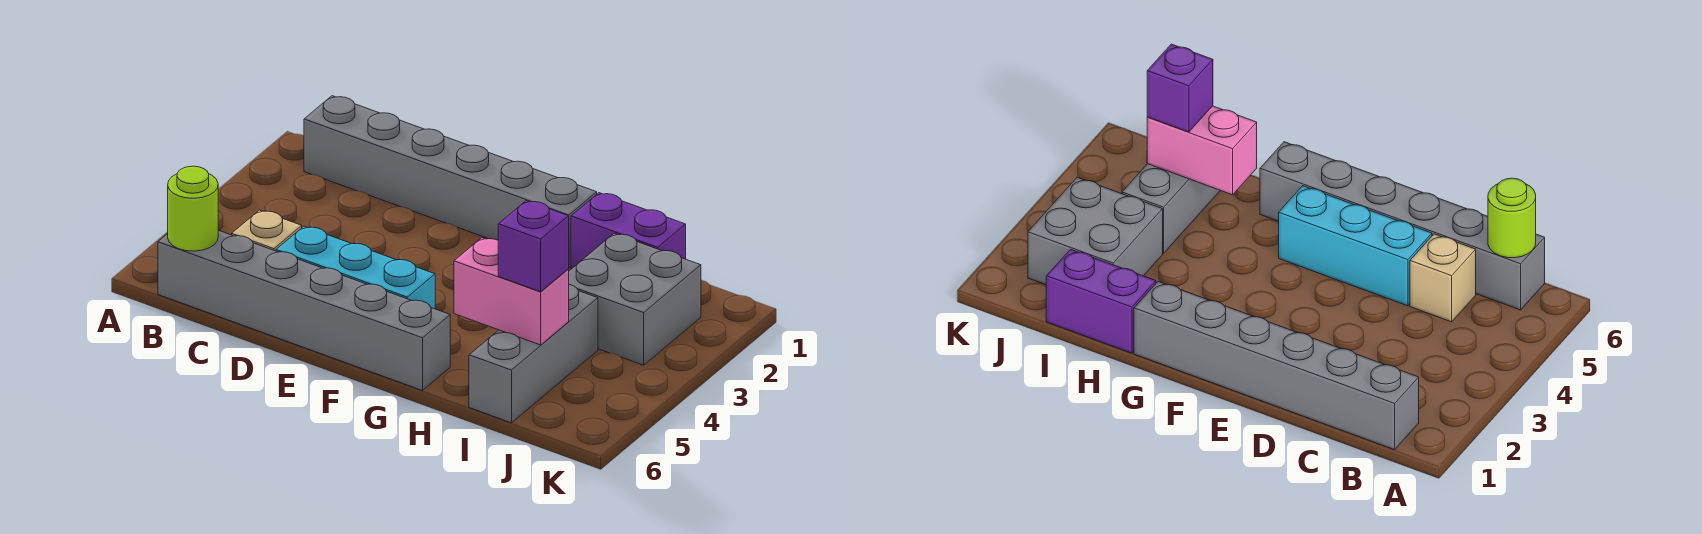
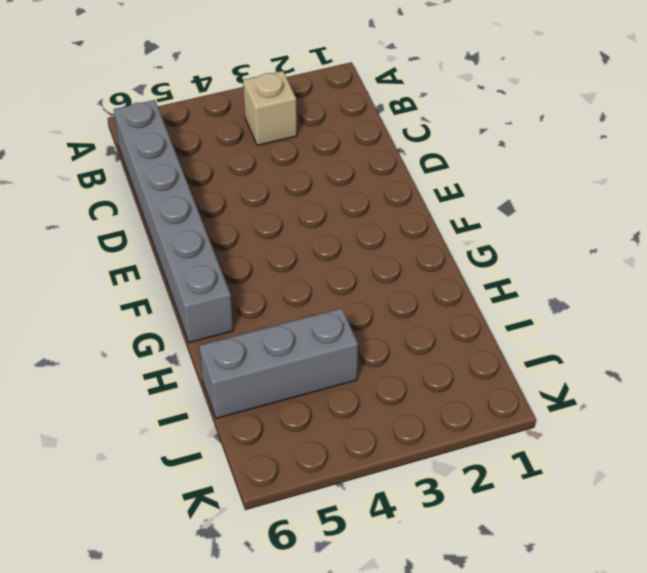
tan 1x1 brick [243,71,297,146] -> tan 1x1 brick moved to [232,210,302,251]
none -> grey 1x6 brick [304,96,597,267]
none -> cyan 1x3 brick [276,226,435,309]

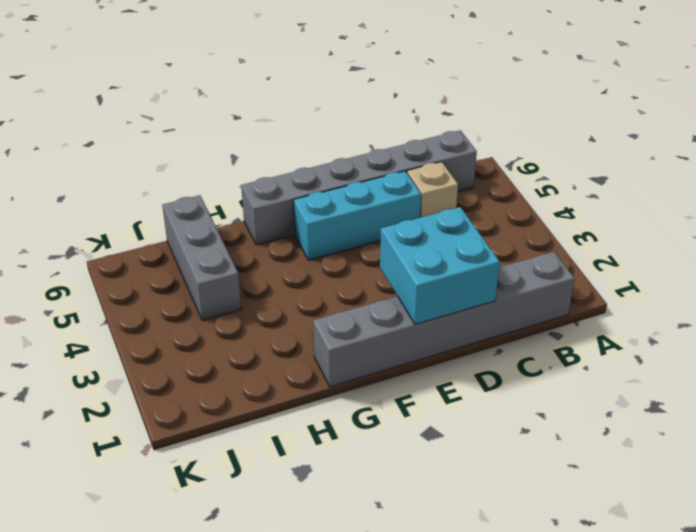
cyan 2x2 brick [380,207,500,324] -> none
none -> purple 1x2 brick [571,193,686,269]
none -> grey 2x2 brick [569,233,701,365]

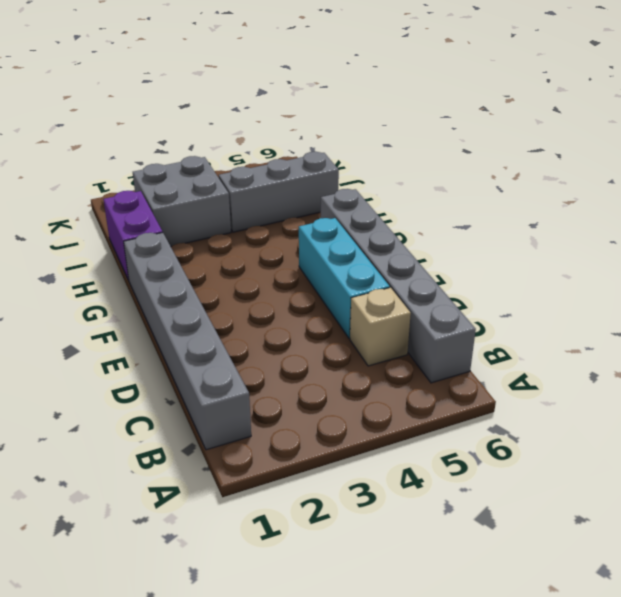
none -> lime 1x1 round brick [168,166,218,251]
none -> pink 1x2 brick [454,238,569,345]

